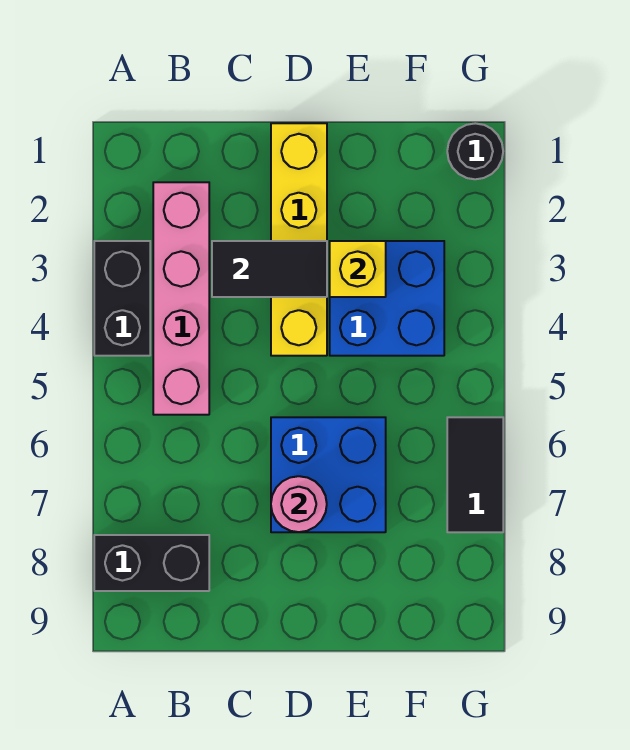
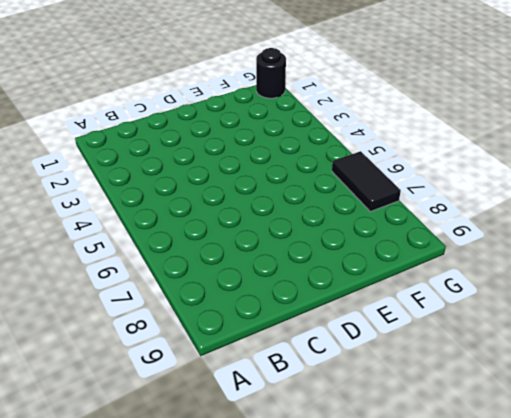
none -> black 1x2 brick [94,241,150,356]
none -> black 1x2 brick [94,535,209,591]

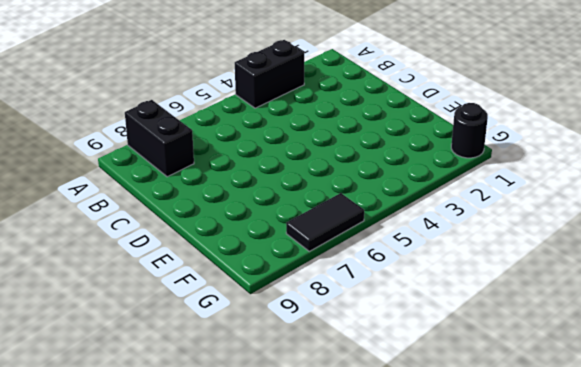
none -> pink 1x4 brick [153,182,209,415]
none -> yellow 1x4 brick [271,123,327,356]

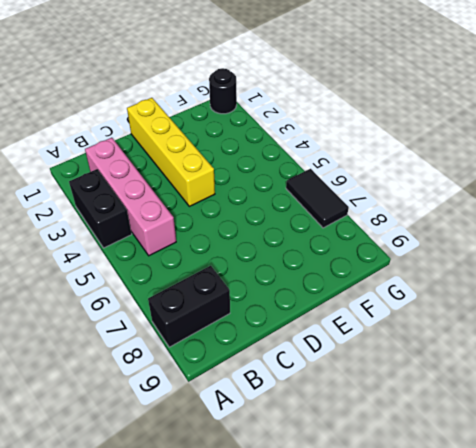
none -> blue 2x2 brick [271,417,386,532]
none -> blue 2x2 brick [330,241,444,356]

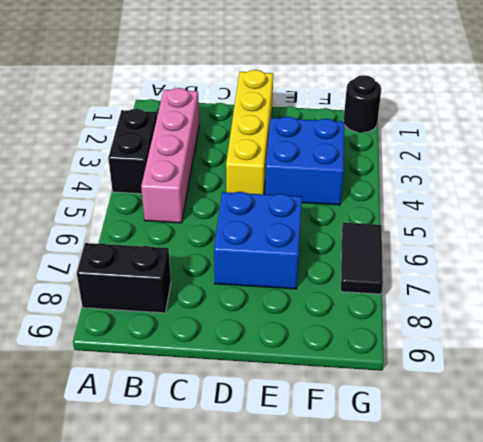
none -> black 1x2 tile [212,241,327,297]
none -> pink 1x1 round brick [271,476,327,532]

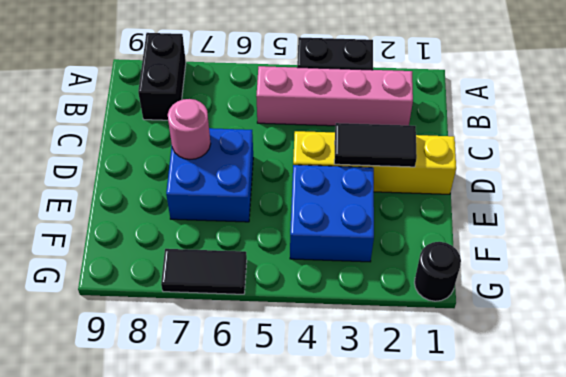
black 1x2 tile [334,123,417,167] -> black 1x2 tile turned to [212,241,327,297]
none -> yellow 1x1 brick [330,241,386,297]

